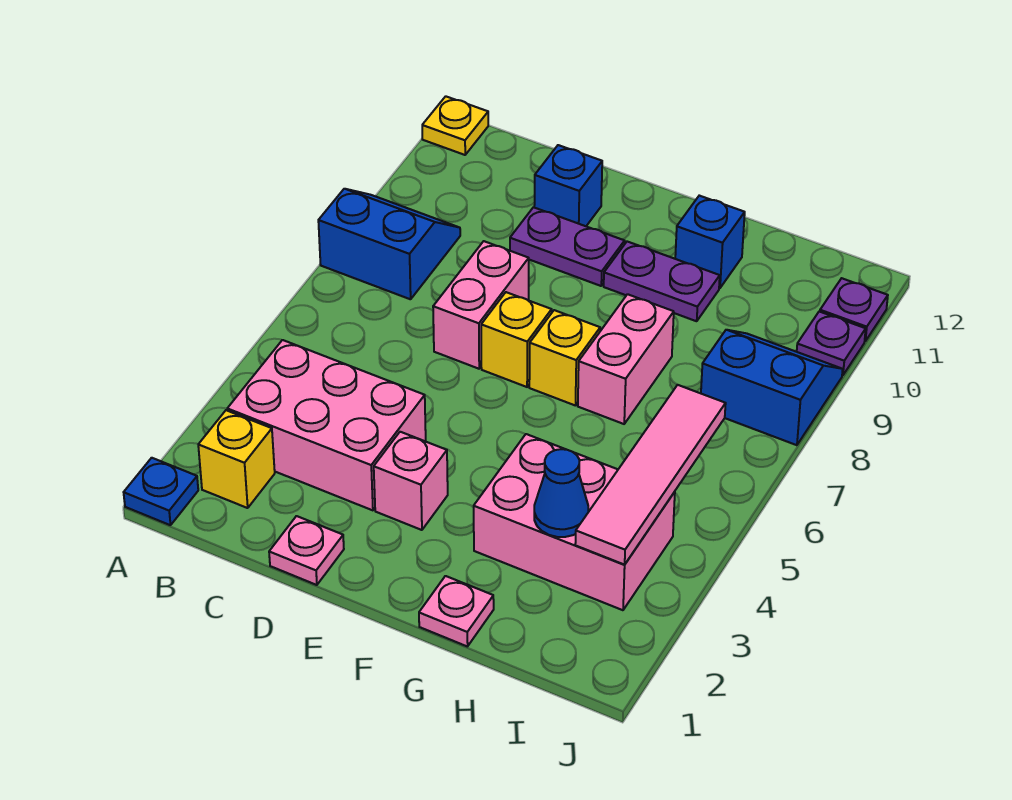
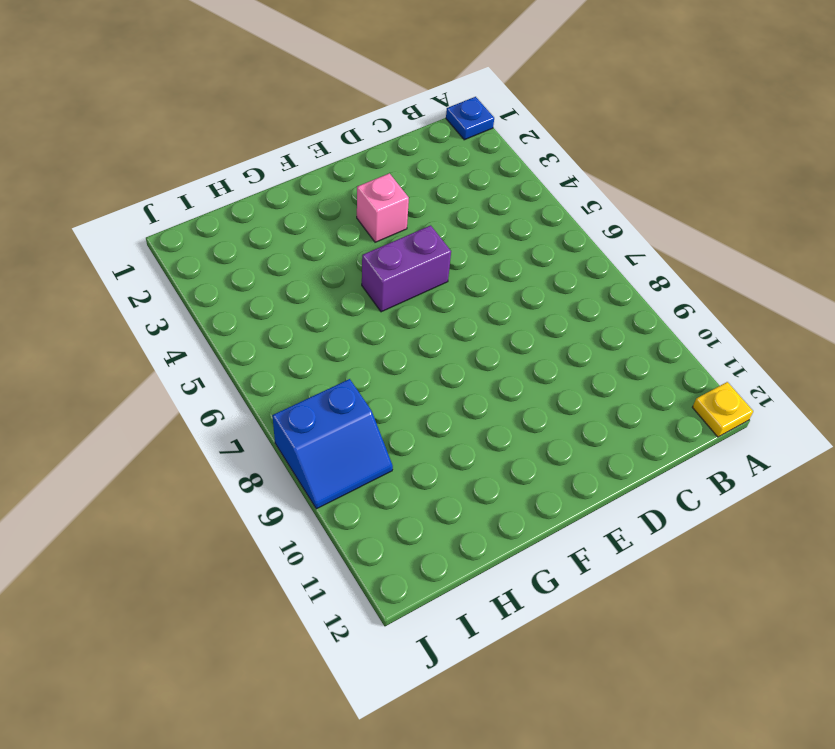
purple 1x2 brick [362,225,451,312] -> none
none -> blue 2x2 slope [318,189,460,299]
none -> yellow 1x1 brick [198,410,275,508]
none -> pink 2x3 brick [227,340,426,510]

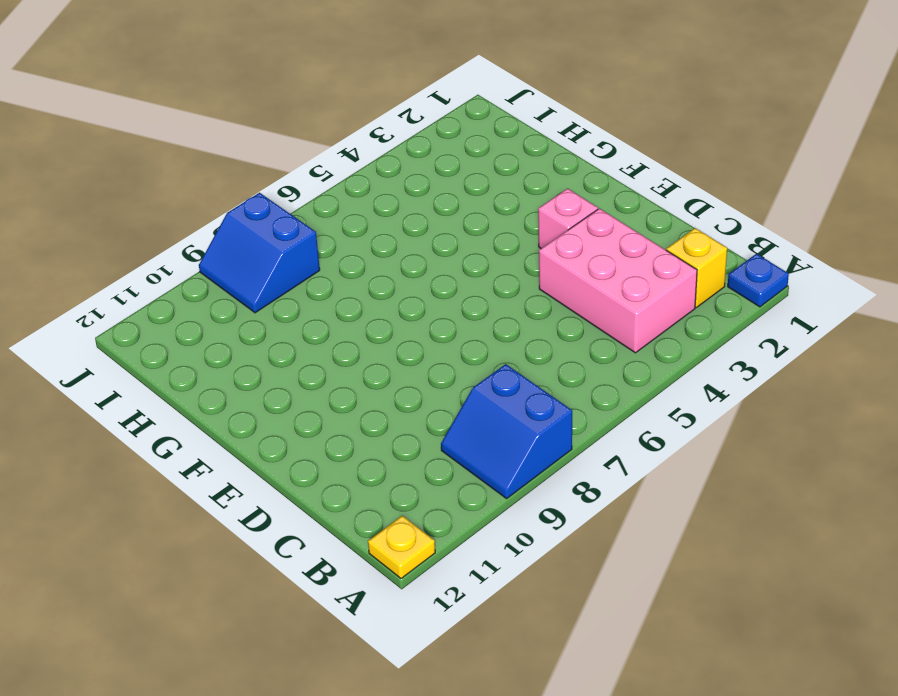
none -> pink 1x1 plate [269,516,344,585]
none -> pink 1x2 brick [433,241,529,369]
none -> purple 1x2 plate [510,207,625,286]

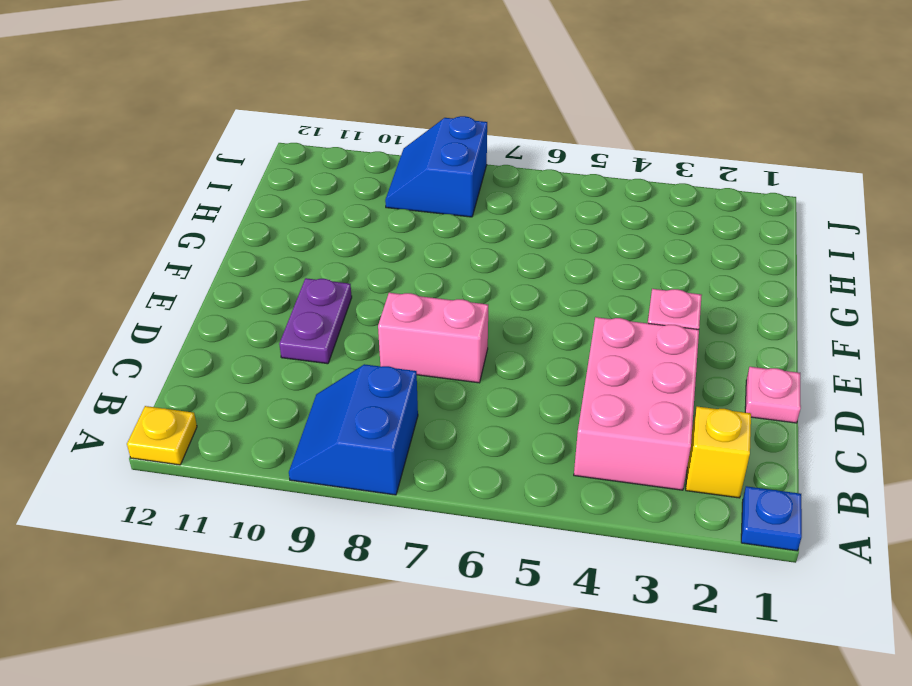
none -> blue 1x1 brick [534,145,602,226]
none -> yellow 1x1 brick [481,292,552,387]
none -> yellow 1x1 brick [529,310,600,405]

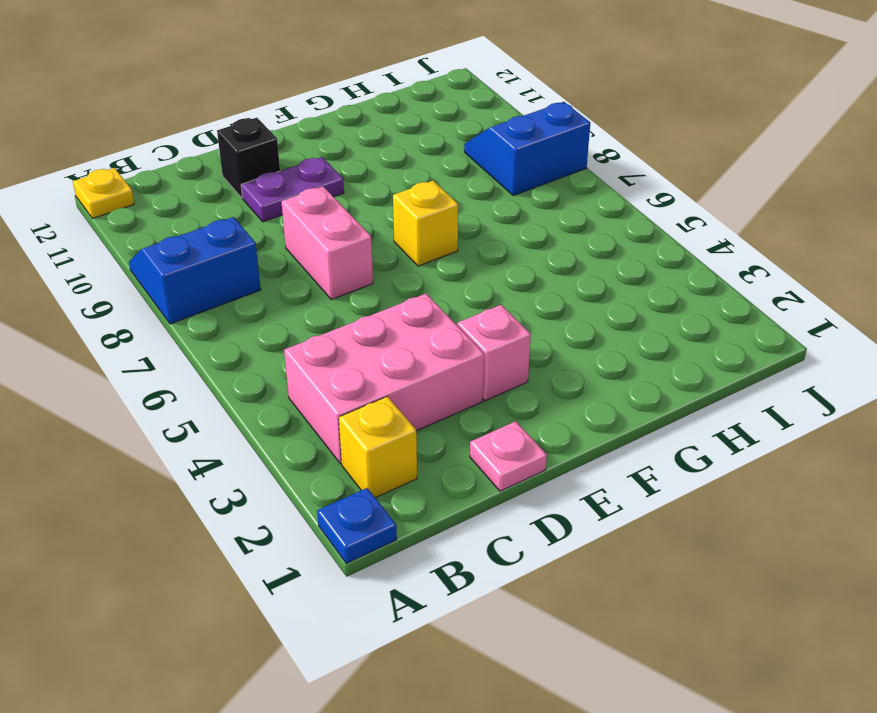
black 1x1 brick [217,118,280,198] -> blue 1x1 brick [534,145,602,226]
none -> yellow 1x1 brick [481,292,552,387]
none -> purple 1x2 plate [604,242,720,321]
none -> pink 1x1 plate [419,576,494,647]

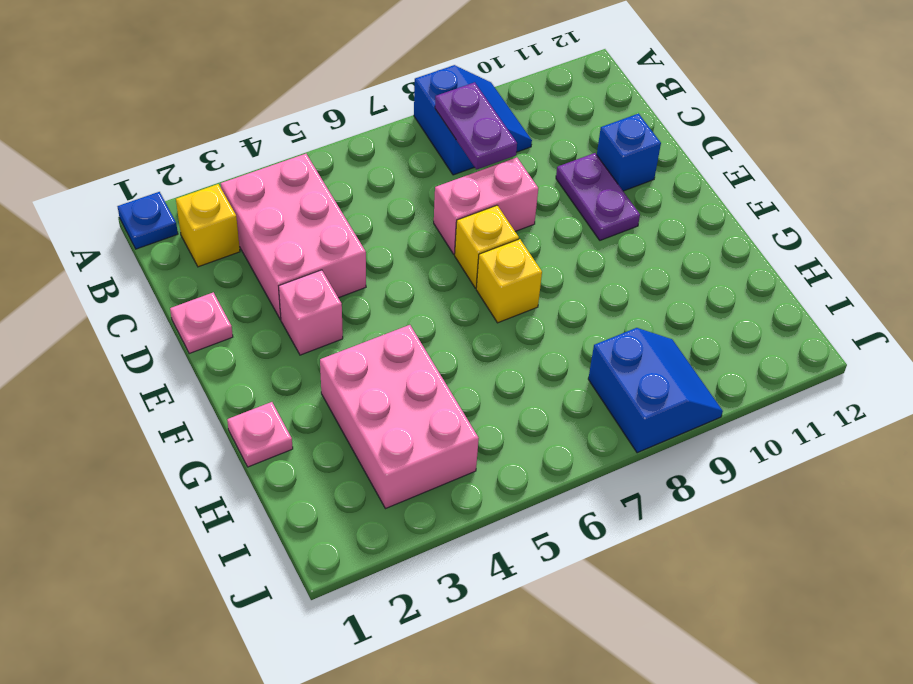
purple 1x2 plate [435,82,517,170] -> purple 1x2 plate moved to [604,242,720,321]
none -> yellow 1x1 plate [422,96,488,155]
none -> pink 1x2 brick [578,294,674,424]
none -> blue 1x1 brick [675,196,745,288]

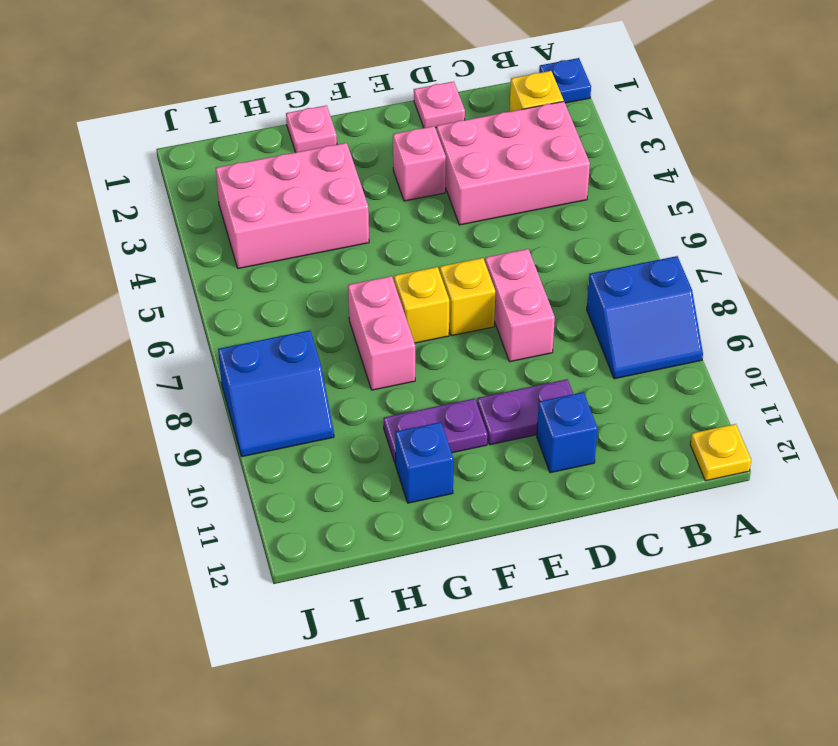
none -> purple 1x1 plate [797,312,866,375]
none -> purple 1x1 plate [820,278,888,341]
none -> blue 1x1 cone [534,449,588,537]

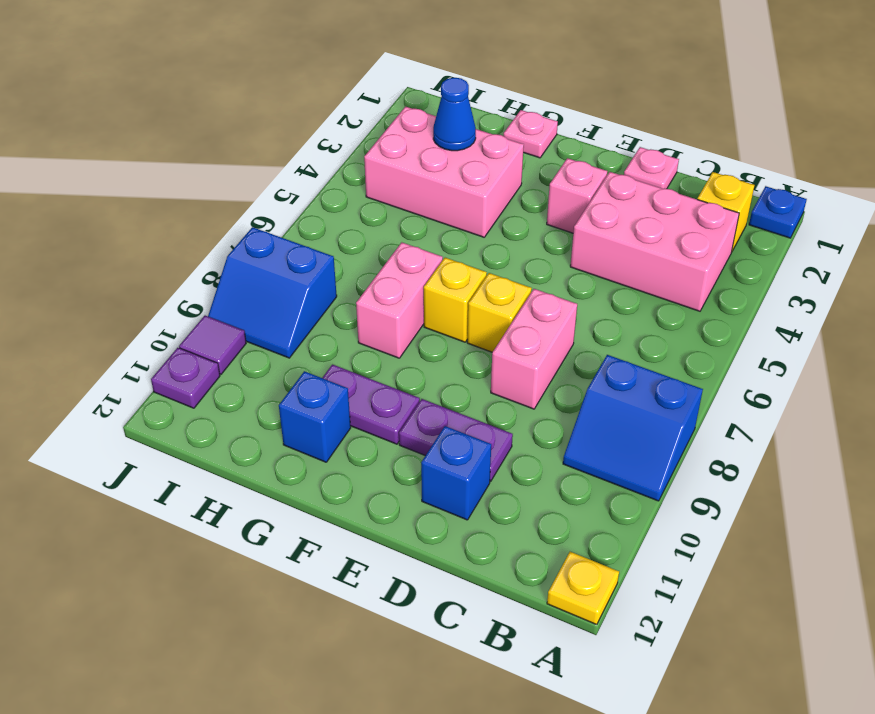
purple 1x1 tile [179,316,246,374] -> purple 1x1 plate [797,312,866,375]
none -> pink 1x4 tile [575,385,726,565]

